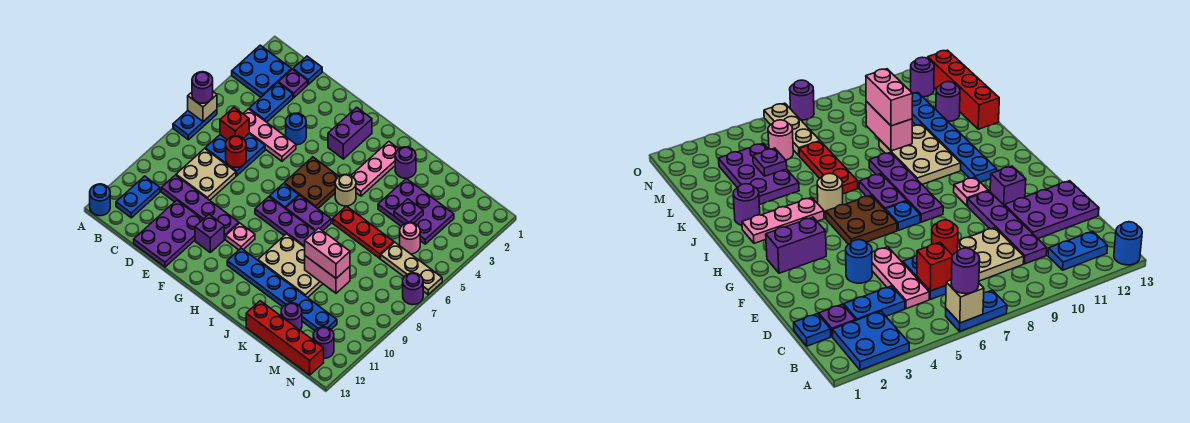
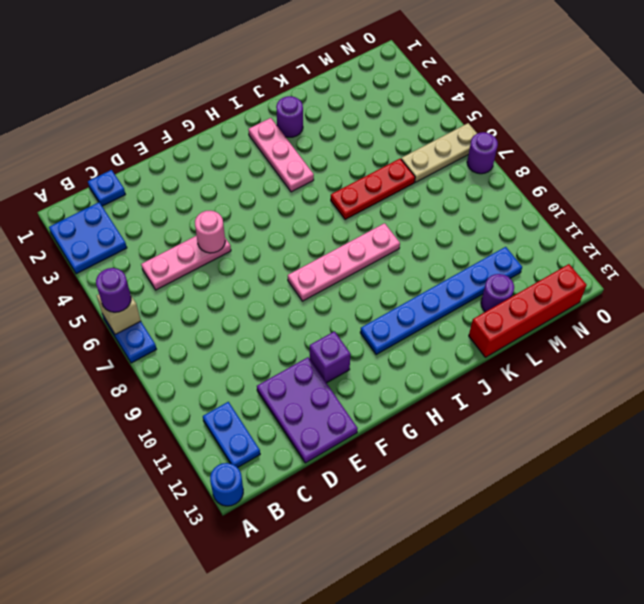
pink 1x1 round brick [195,211,225,253] -> pink 1x1 round brick moved to [400,223,420,254]
pink 1x4 plate [288,223,400,301] -> purple 1x4 plate [255,197,315,247]
none -> purple 1x1 plate [278,69,308,98]
none -> blue 1x2 plate [249,83,293,122]
none -> blue 2x2 plate [205,134,265,176]
none -> tan 2x2 plate [176,149,236,200]

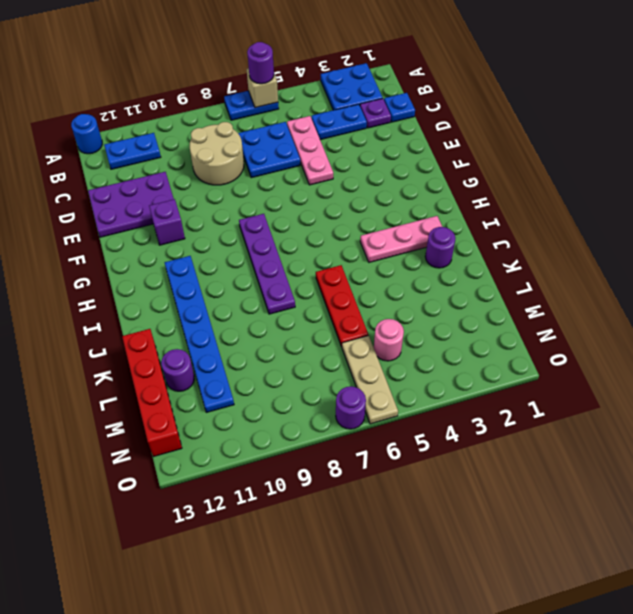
tan 2x2 round brick [190,122,244,185] -> tan 2x2 plate [176,149,236,200]
none -> purple 1x4 plate [161,175,239,239]
none -> blue 1x1 round brick [286,113,306,145]
none -> purple 1x2 brick [328,107,372,159]
none -> brown 2x2 plate [284,157,339,209]

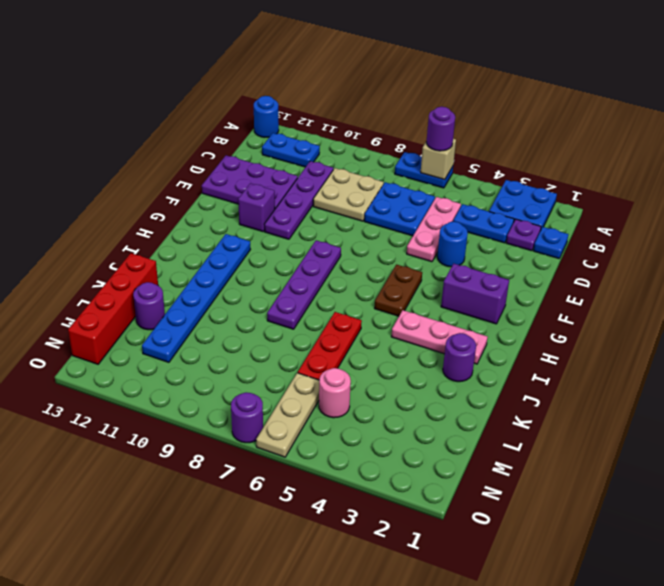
brown 1x2 plate [374,265,422,316] -> brown 2x2 plate [284,157,339,209]
none -> blue 1x1 plate [270,183,299,209]
none -> pink 1x1 plate [226,223,255,250]
none -> purple 1x2 plate [286,195,331,231]
none -> tan 1x1 round brick [335,174,356,206]

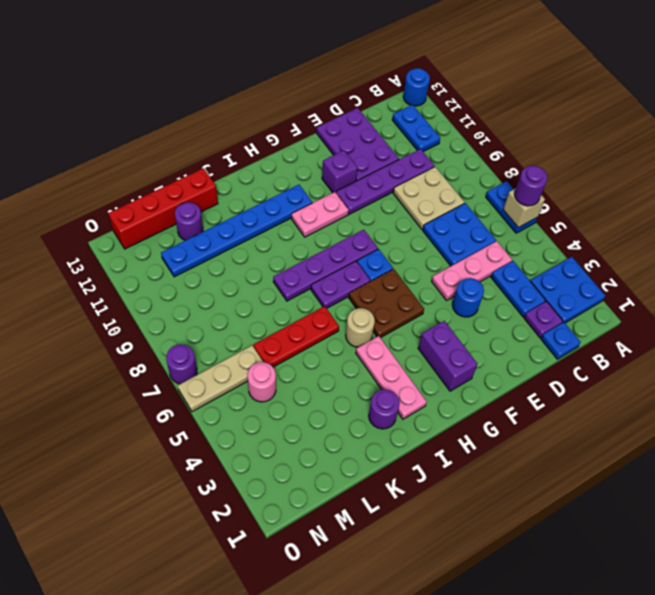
pink 1x2 plate [292,192,349,237] -> pink 1x1 plate [226,223,255,250]
none -> tan 2x3 plate [258,234,323,298]
none -> purple 2x3 plate [378,179,454,244]
none -> purple 1x1 round brick [313,327,334,359]
none -> red 1x1 brick [220,107,249,140]

